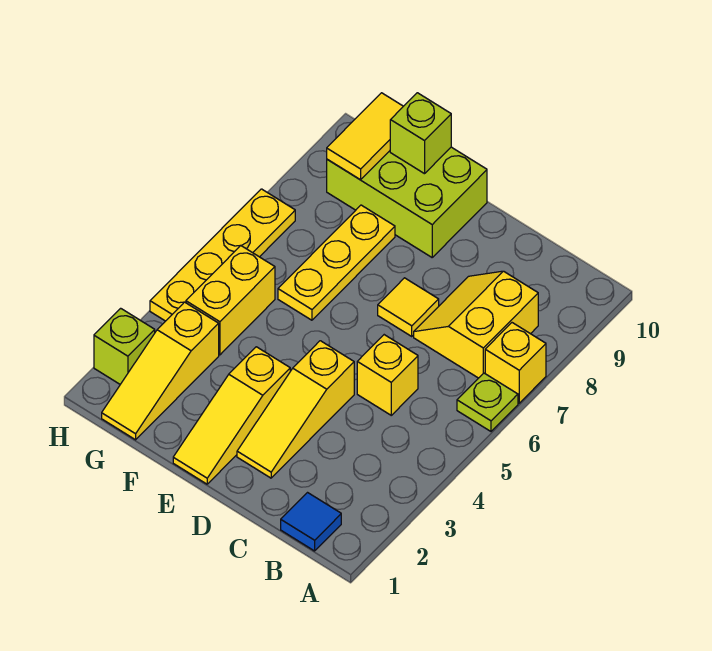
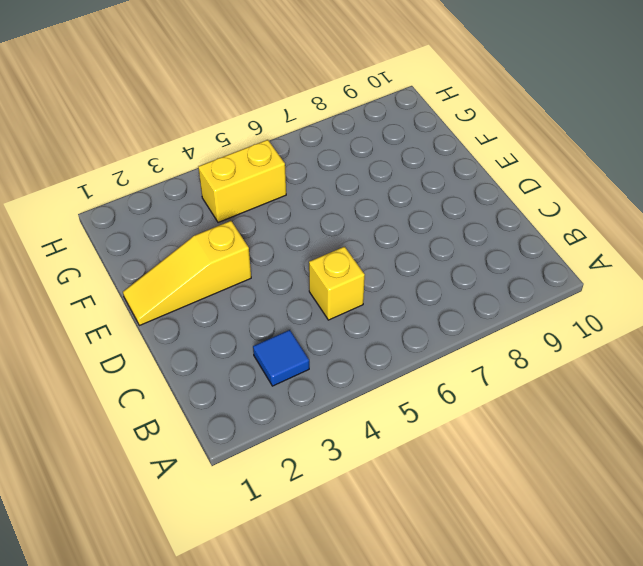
blue 1x1 tile [253,330,309,386] -> blue 1x1 tile moved to [281,493,341,551]
none -> lime 1x1 plate [457,373,518,431]
none -> yellow 1x1 brick [485,323,546,403]
none -> yellow 2x2 slope [414,271,538,378]

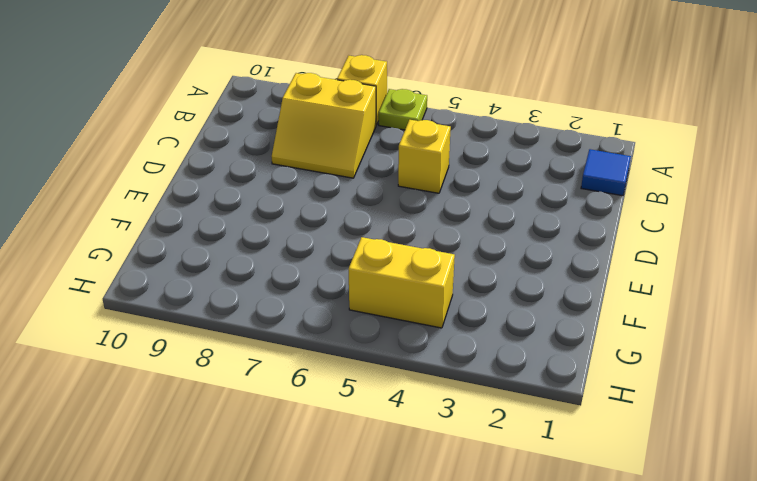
none -> yellow 1x3 slope [237,341,354,478]
none -> yellow 1x1 tile [378,278,439,336]
none -> yellow 1x3 slope [173,347,290,484]

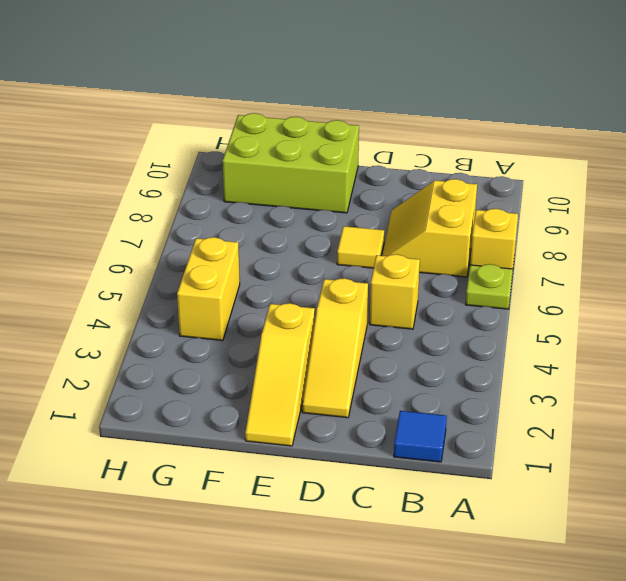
none -> yellow 1x3 plate [278,205,395,320]
none -> yellow 1x3 slope [102,302,219,440]
none -> lime 1x1 brick [94,308,155,384]

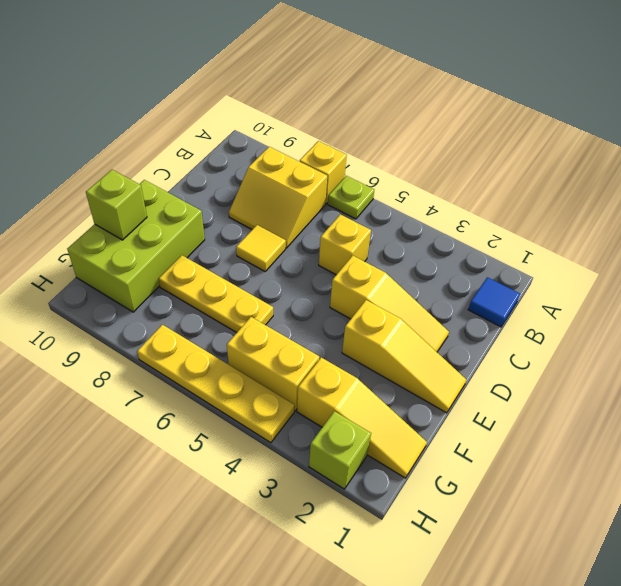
none -> yellow 1x2 tile [327,93,403,180]

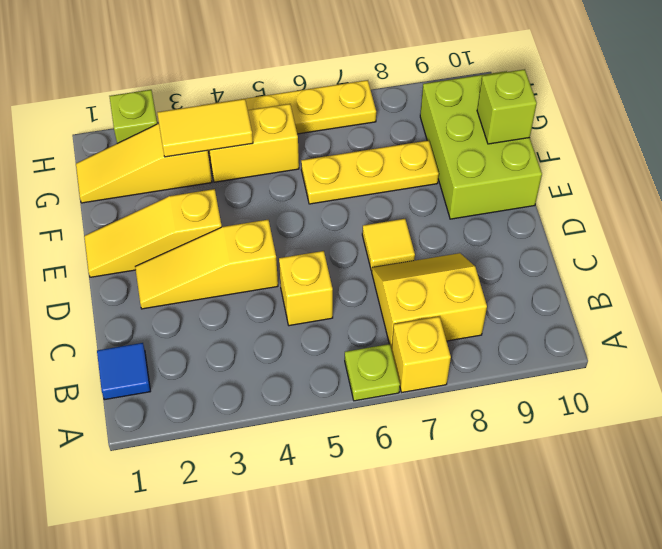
yellow 1x2 tile [157,99,253,157] -> yellow 1x2 tile moved to [327,93,403,180]

